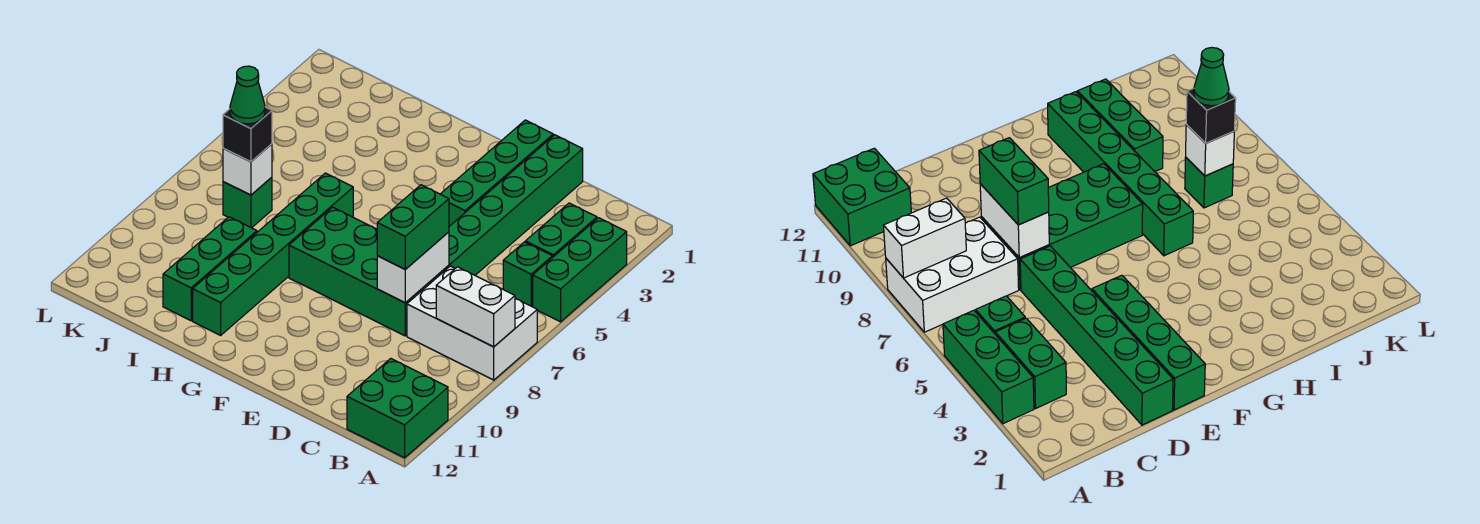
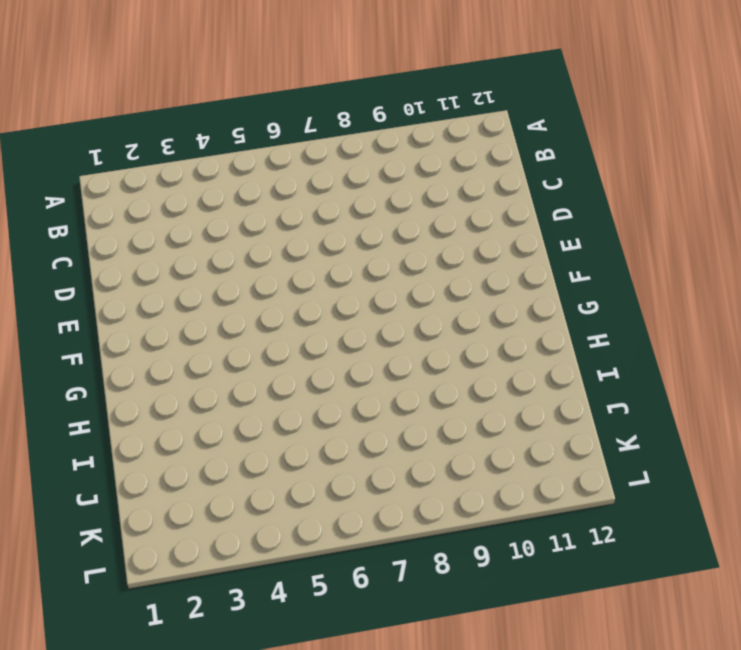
none -> green 1x3 brick [533,218,627,322]
none -> white 2x3 brick [407,266,537,380]
none -> green 2x2 brick [347,359,448,458]

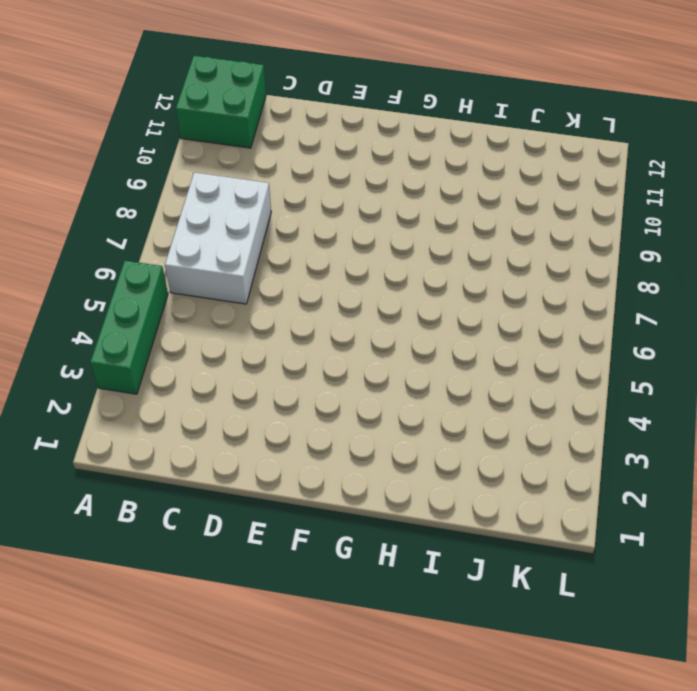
white 2x3 brick [165,172,271,304] -> white 2x3 brick turned to [407,266,537,380]
none -> green 1x2 brick [525,203,597,258]
none -> green 1x1 brick [503,242,552,306]
none -> green 1x6 brick [449,135,583,275]

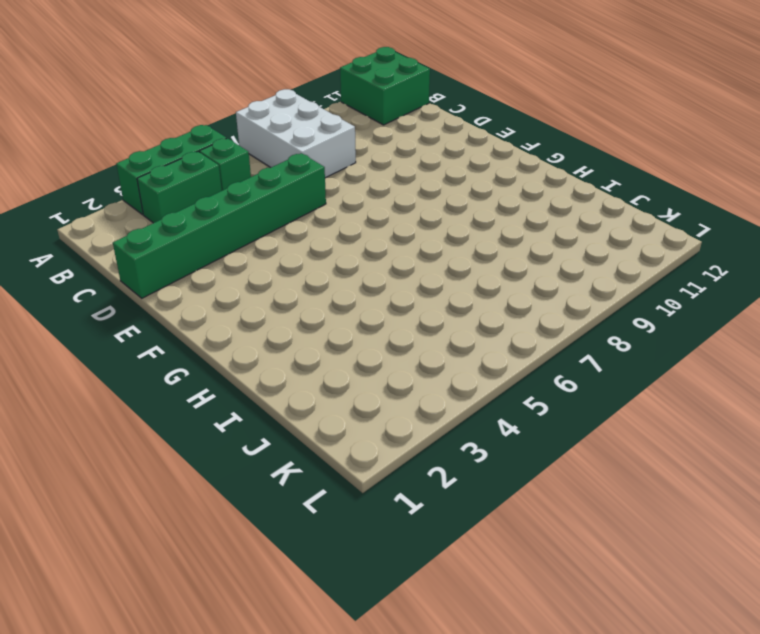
none -> green 2x4 brick [289,207,449,336]
none -> green 1x4 brick [441,120,553,226]
none -> green 1x6 brick [193,173,353,335]

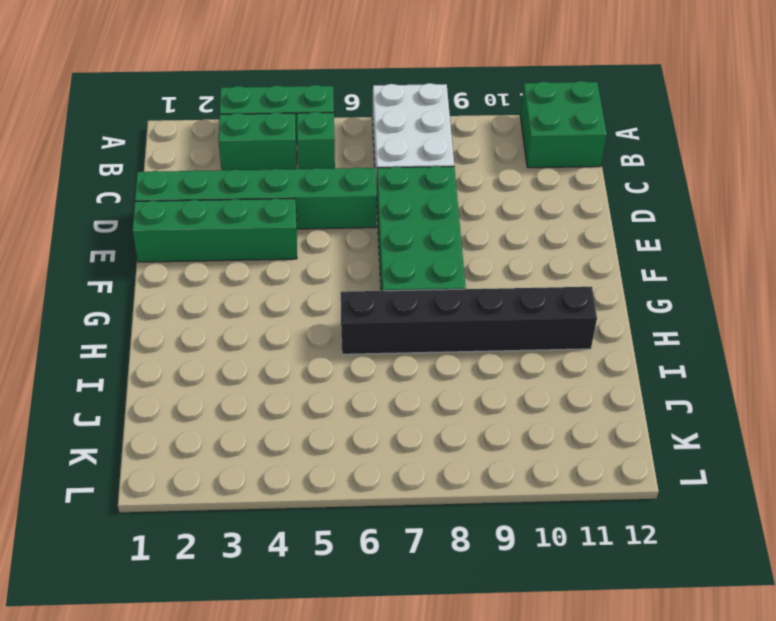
black 1x6 brick [341,287,597,354] -> green 1x6 brick [193,173,353,335]
none -> green 1x3 brick [163,217,257,321]
none -> green 1x1 brick [223,177,272,228]
none -> white 1x2 brick [436,267,515,347]

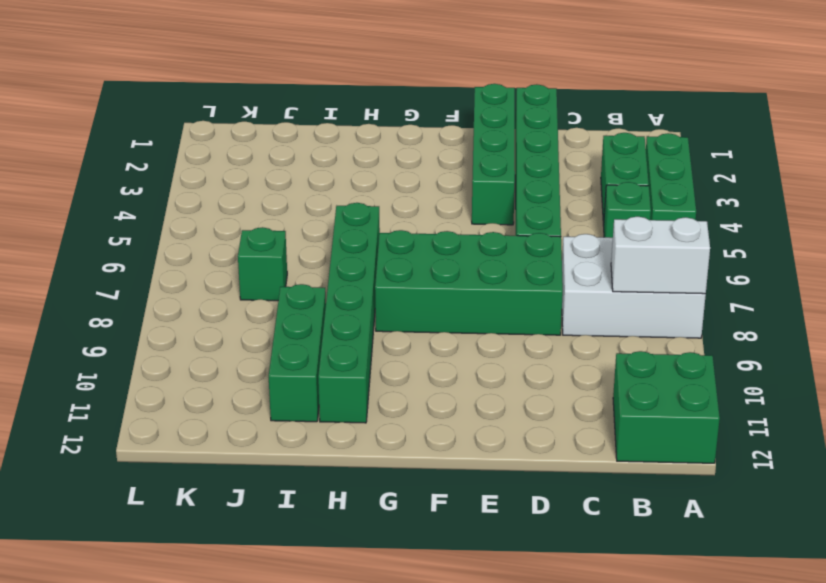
none -> white 1x2 brick [377,232,449,303]
none -> white 1x1 brick [223,144,272,195]
none -> green 1x2 brick [377,185,449,269]

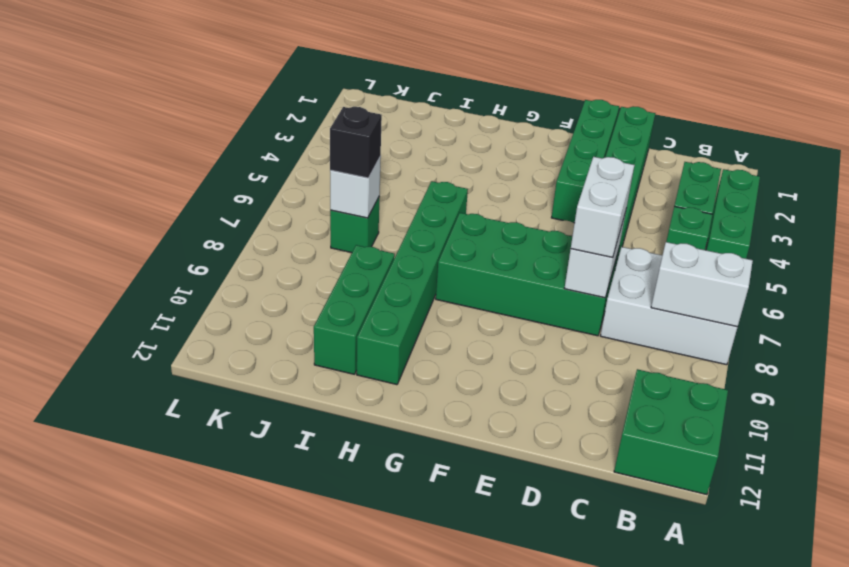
white 1x2 brick [571,157,634,258] -> green 1x2 brick [377,185,449,269]
none -> green 1x1 cone [230,66,265,124]

